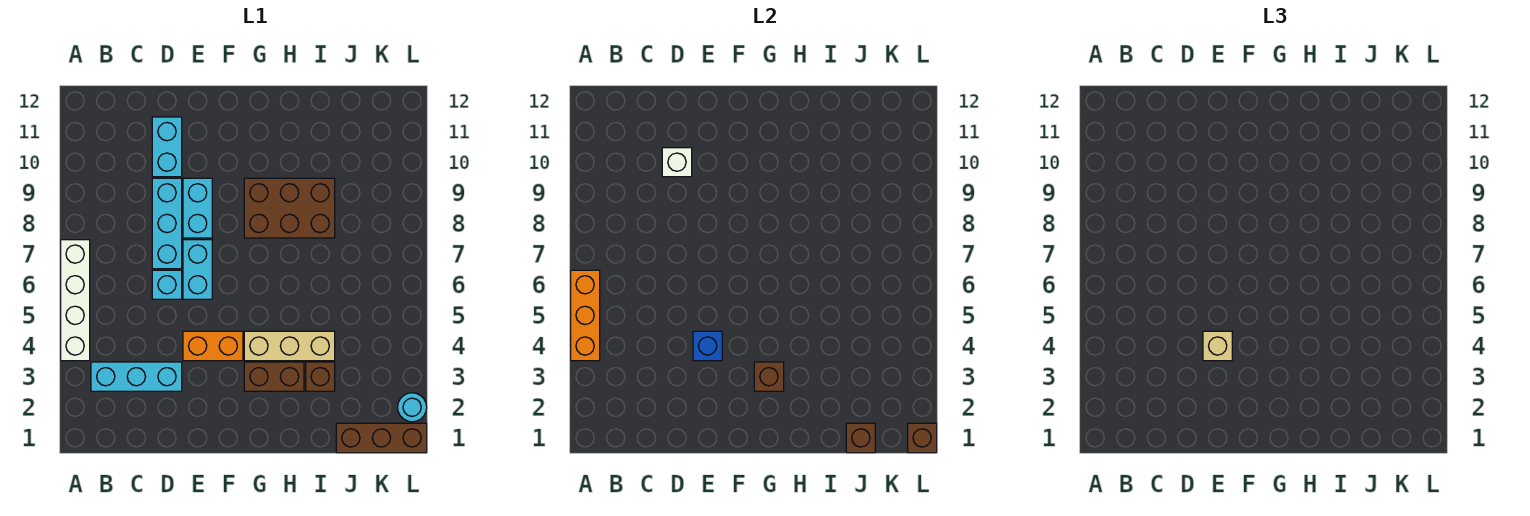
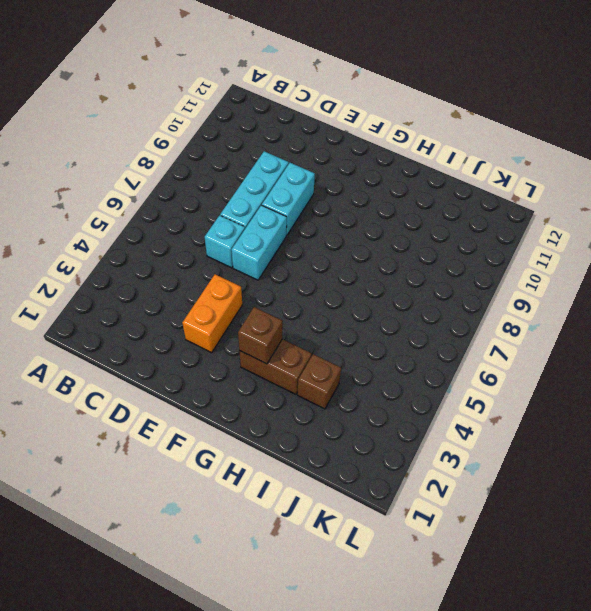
orange 1x2 brick [182,274,242,353] -> orange 1x2 brick turned to [183,331,243,361]
none -> white 1x4 brick [61,240,90,361]
none -> cyan 1x3 brick [91,362,182,391]
none -> cyan 1x2 brick [152,117,182,177]

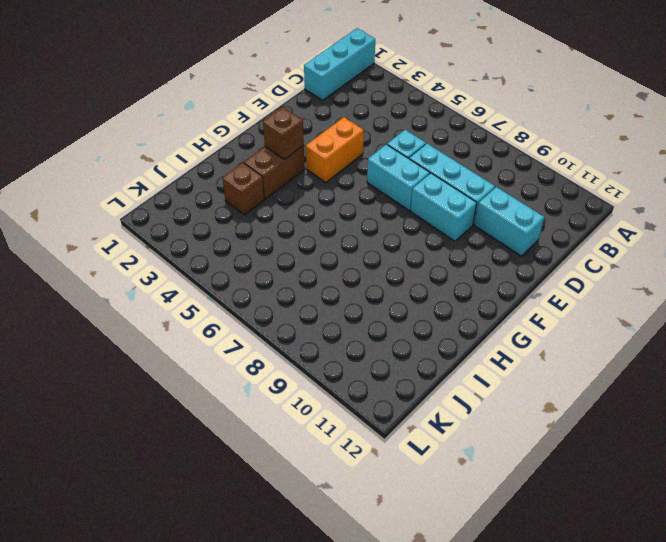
cyan 1x3 brick [304,28,375,100] -> cyan 1x3 brick moved to [91,362,182,391]
none -> white 1x4 brick [61,240,90,361]
none -> tan 1x3 brick [244,331,335,361]
none -> brown 2x3 brick [244,178,335,238]

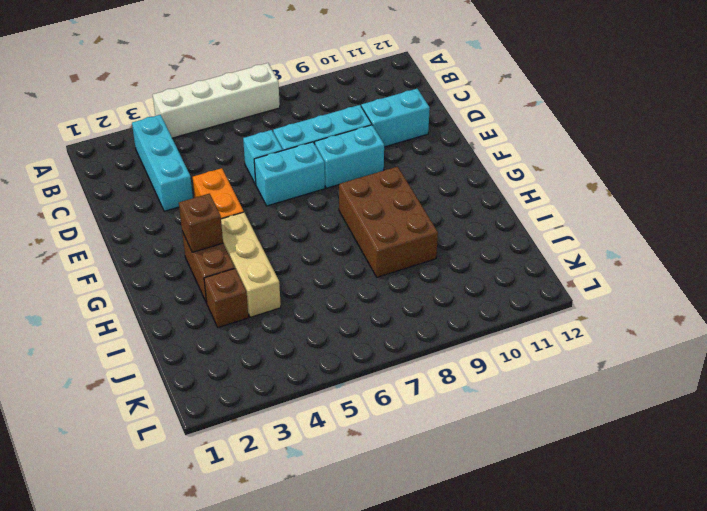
none -> brown 1x3 brick [336,423,427,453]
none -> cyan 1x1 round brick [398,393,427,422]
none -> orange 1x3 brick [571,270,600,361]

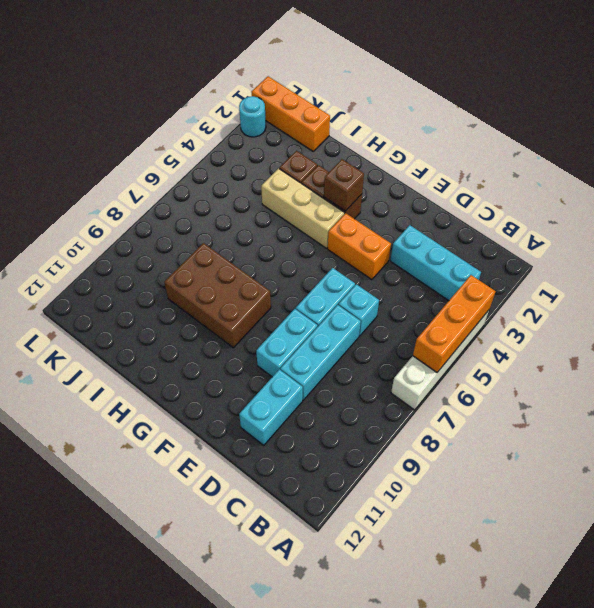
orange 1x3 brick [251,76,330,151] -> brown 1x3 brick [336,423,427,453]
none -> white 1x1 brick [662,148,692,177]
none -> blue 1x1 brick [693,331,722,361]
none -> brown 1x1 brick [846,423,875,453]

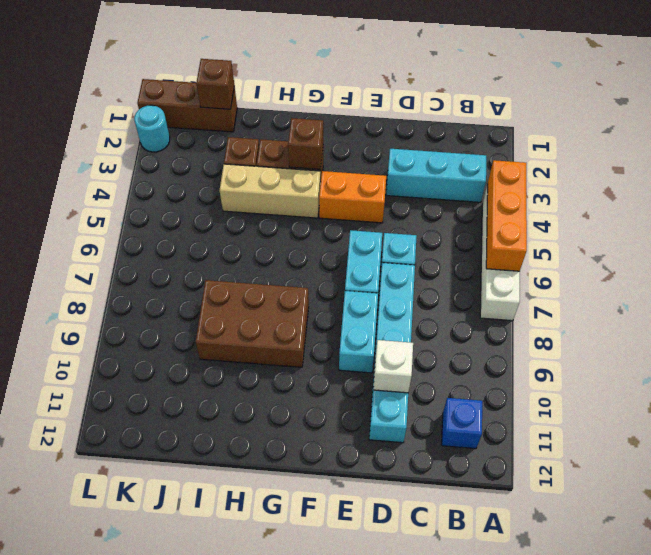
blue 1x1 brick [442,398,482,449] -> blue 1x1 brick moved to [693,331,722,361]
none -> brown 1x1 brick [908,423,937,453]
none -> tan 1x1 brick [1203,331,1232,361]

